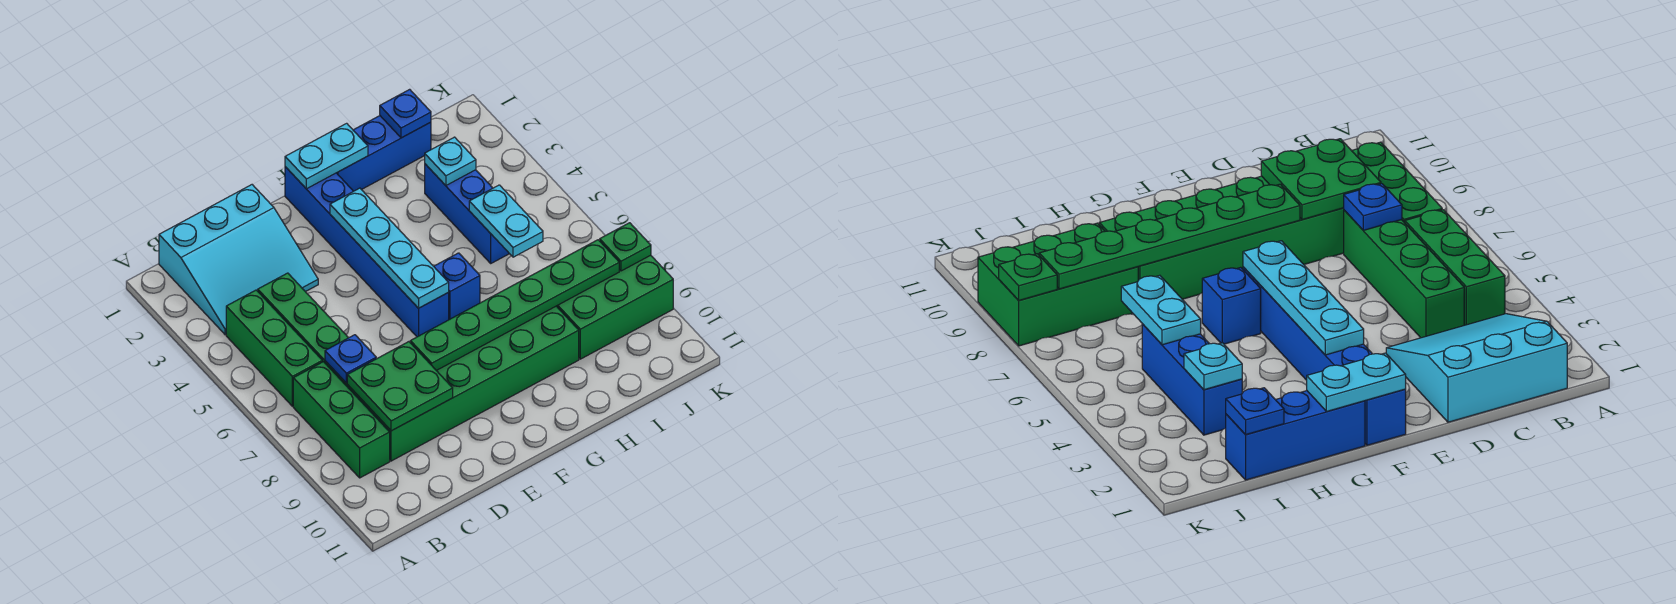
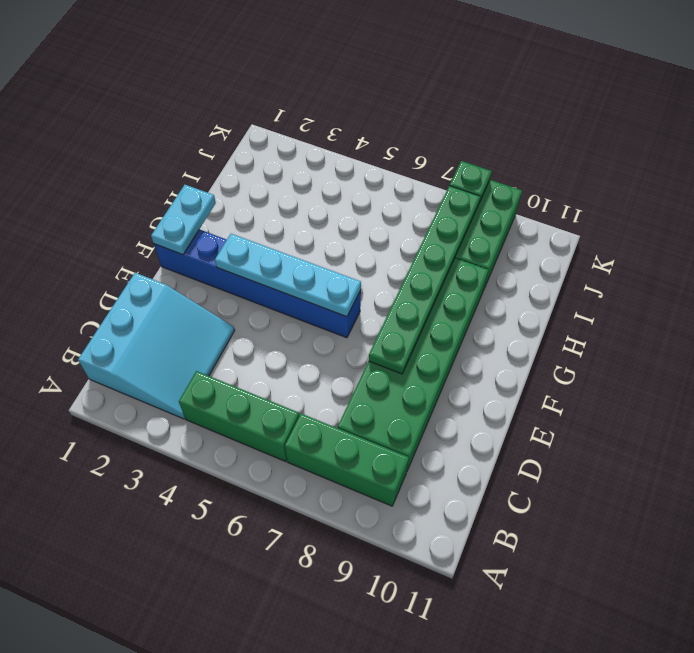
none -> green 1x4 brick [258,273,348,386]
none -> blue 1x3 brick [337,116,431,191]
none -> blue 1x1 brick [434,253,480,320]

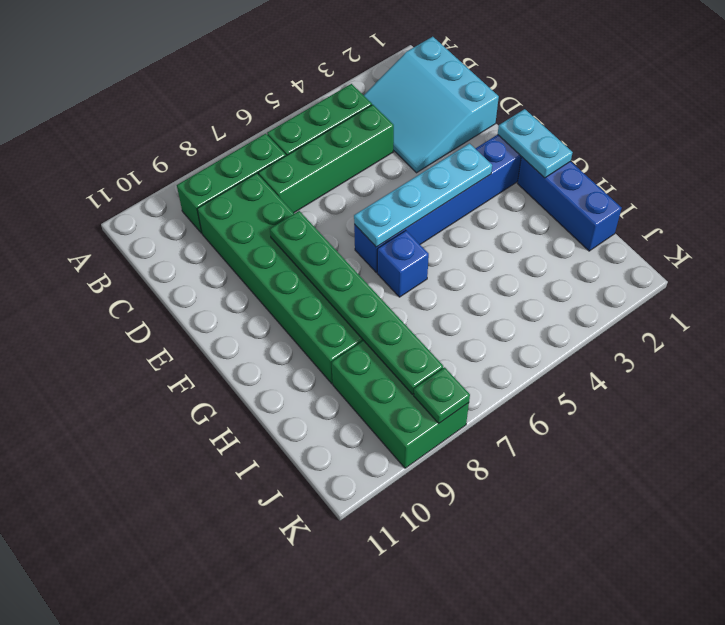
none -> blue 1x3 brick [425,164,509,263]
none -> blue 1x1 plate [325,335,376,383]
none -> green 2x2 plate [347,342,453,431]

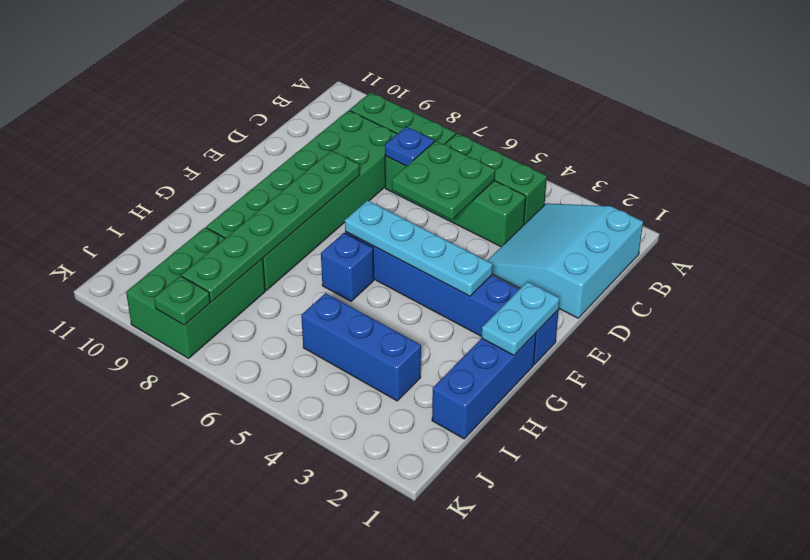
green 2x2 plate [392,141,495,220] -> green 2x2 plate moved to [347,342,453,431]
none -> blue 1x1 plate [380,89,431,138]
none -> cyan 1x1 plate [425,137,476,185]
none -> cyan 1x2 plate [469,185,543,257]

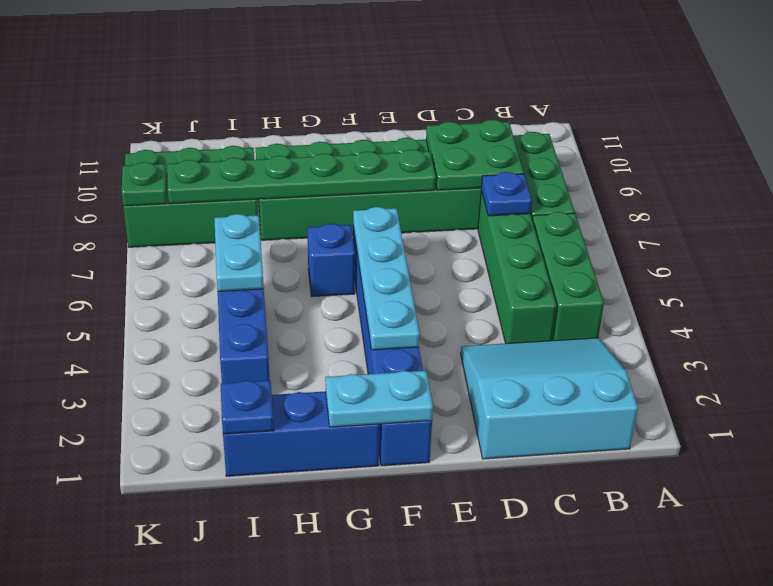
none -> cyan 1x1 plate [425,137,476,185]

